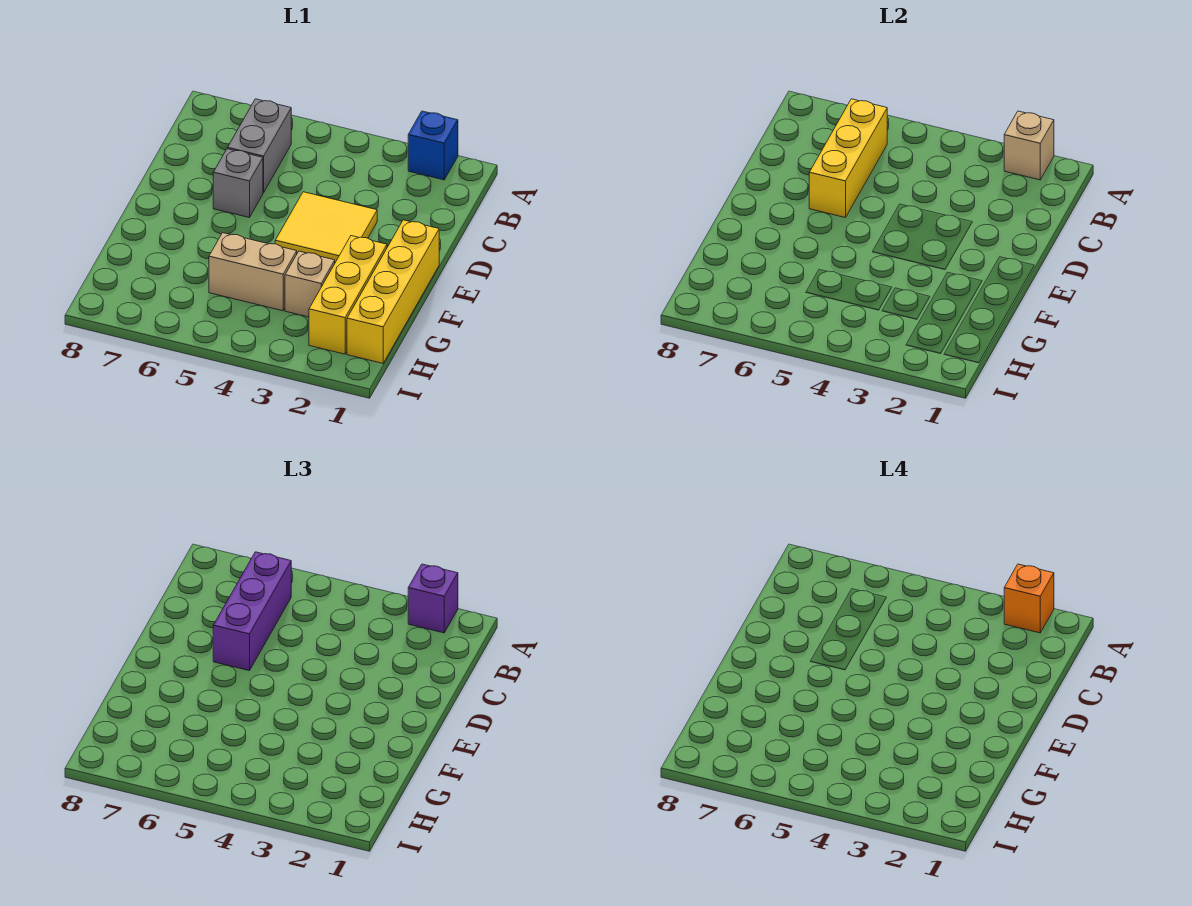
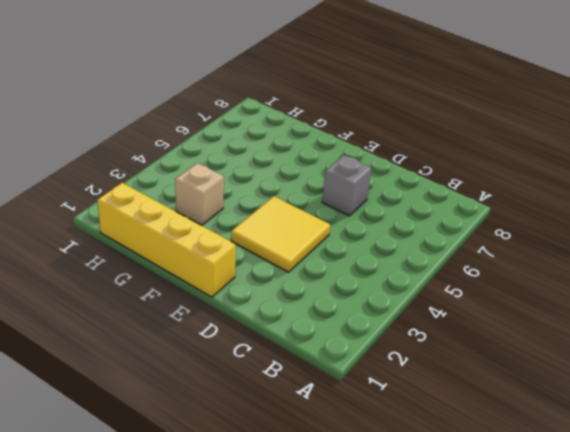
none -> blue 1x1 brick [408,111,458,180]
none -> grey 1x2 brick [228,99,291,193]
none -> yellow 1x3 brick [309,236,387,354]

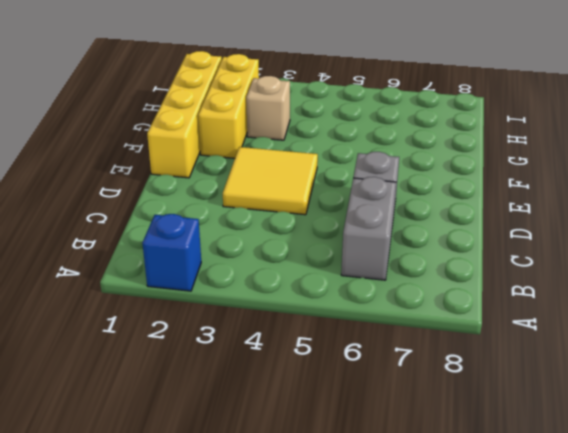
none -> tan 1x2 brick [209,233,297,311]
none -> tan 1x1 brick [1004,111,1054,180]
none -> yellow 1x3 brick [809,99,887,218]

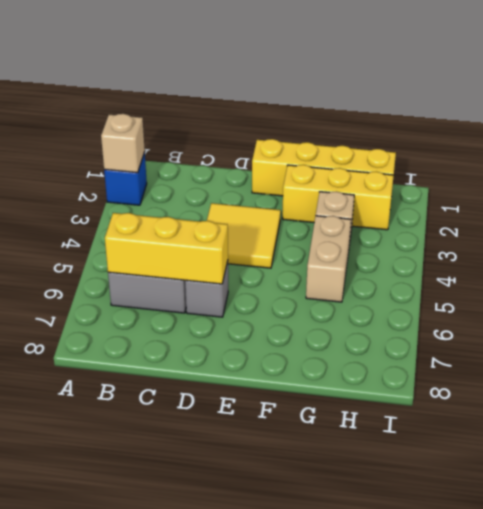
none -> purple 1x1 brick [408,564,458,633]
none -> purple 1x3 brick [213,552,291,671]
none -> orange 1x1 brick [1004,564,1054,633]

